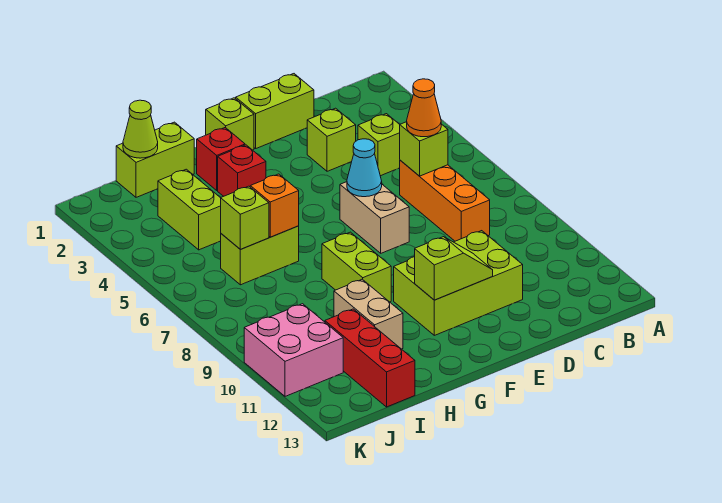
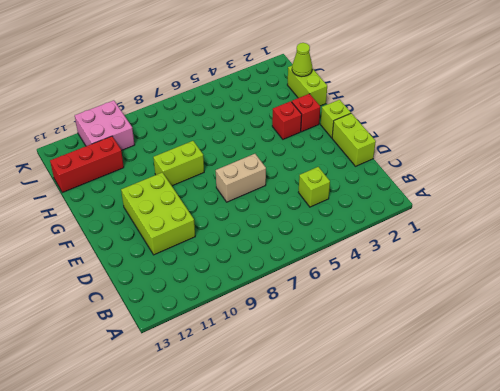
none -> orange 1x3 brick [400,160,490,241]
none -> lime 1x1 brick [307,108,356,171]
none -> lime 1x2 brick [221,226,299,285]

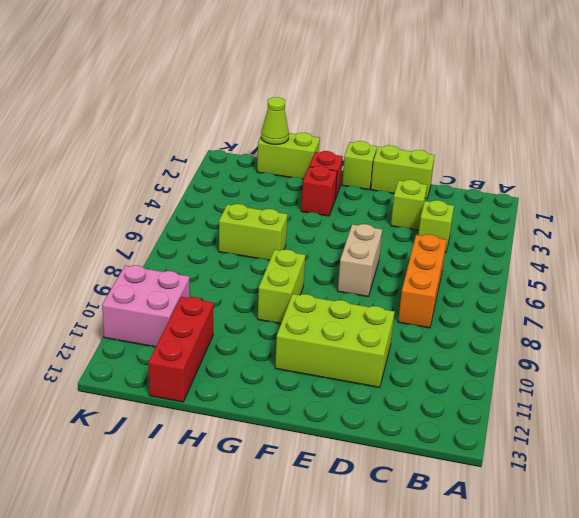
none -> tan 1x2 brick [334,279,403,349]
none -> lime 1x2 brick [158,169,221,250]
none -> lime 1x1 brick [400,122,448,176]

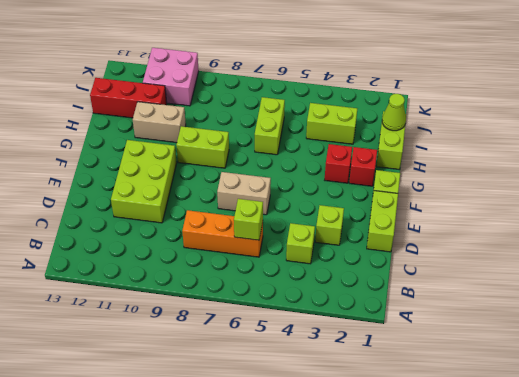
none -> cyan 1x1 cone [347,139,382,197]
none -> lime 1x2 slope [415,237,493,300]
none -> orange 1x1 brick [250,174,299,237]

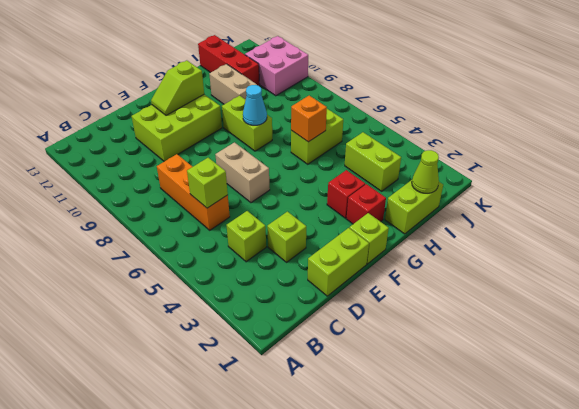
cyan 1x1 cone [243,85,267,125] -> cyan 1x1 cone moved to [347,139,382,197]
none -> lime 1x1 brick [221,186,269,249]
none -> orange 1x1 cone [407,79,441,137]

